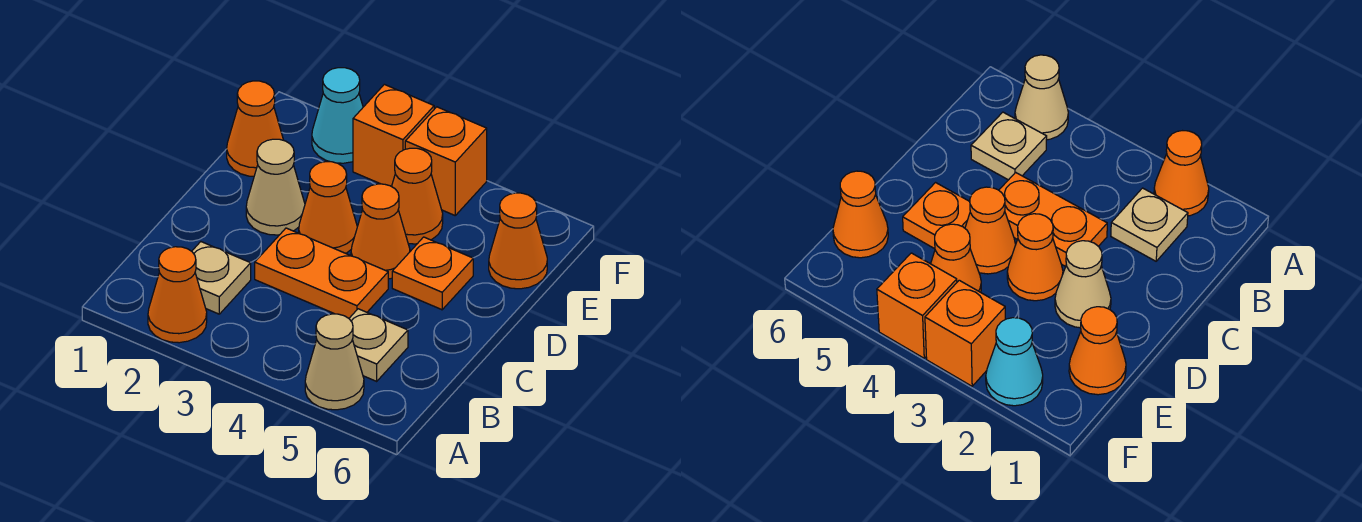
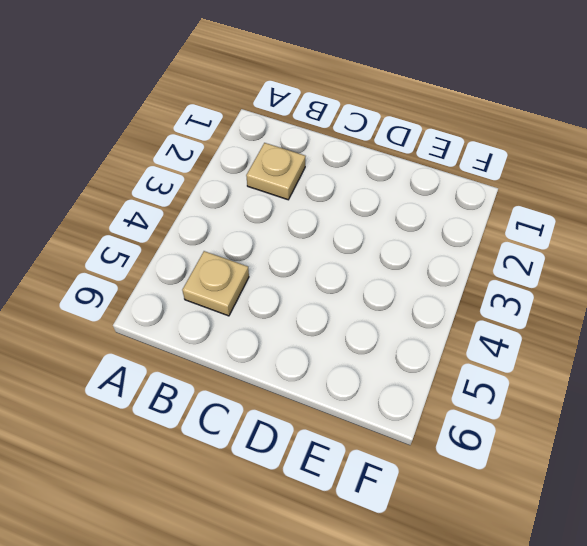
none -> orange 1x1 cone [148,247,207,343]
none -> tan 1x1 cone [305,314,364,410]
none -> orange 1x2 plate [255,228,388,318]

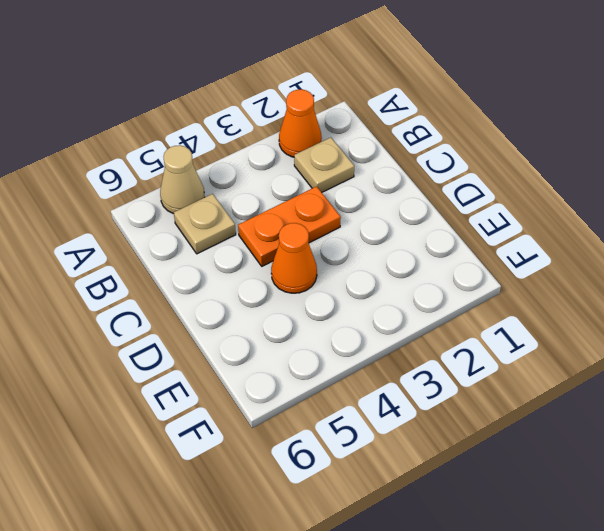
none -> tan 1x1 cone [246,139,305,235]
none -> orange 1x1 cone [299,162,357,253]
none -> orange 1x1 plate [392,237,473,310]

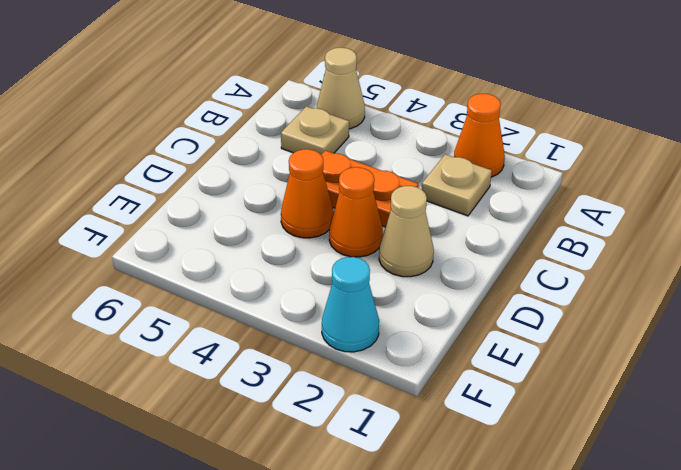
none -> orange 1x1 plate [392,237,473,310]
none -> orange 1x1 cone [227,81,283,176]
none -> orange 1x1 cone [392,148,443,244]

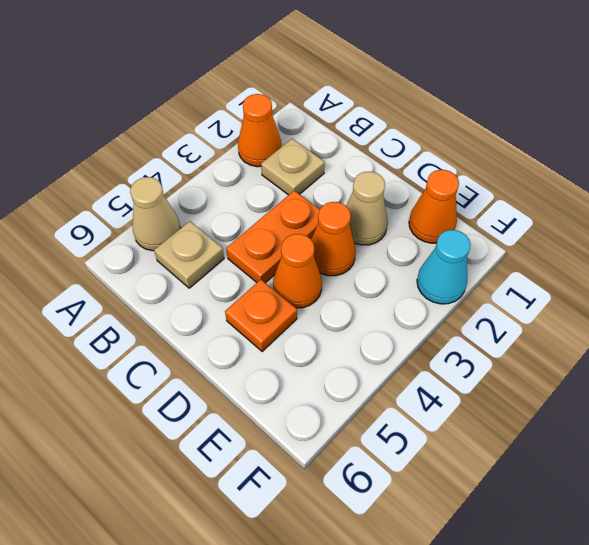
none -> orange 1x1 cone [392,148,443,244]
none -> orange 1x1 cone [489,193,547,289]
none -> orange 1x1 brick [353,84,434,186]

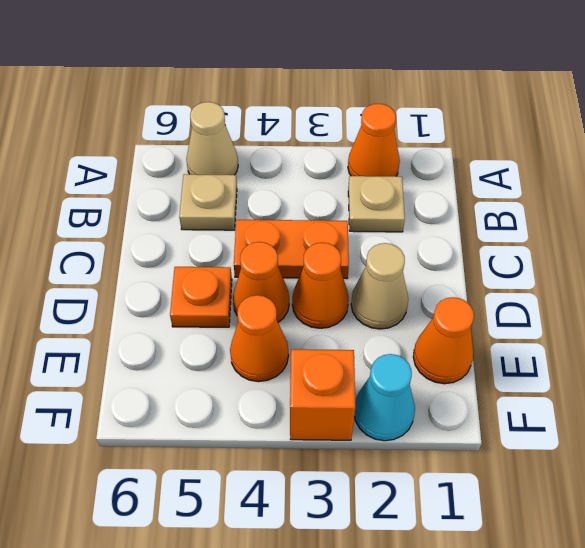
none -> orange 1x1 cone [489,193,547,289]
none -> orange 1x1 brick [405,107,487,215]

